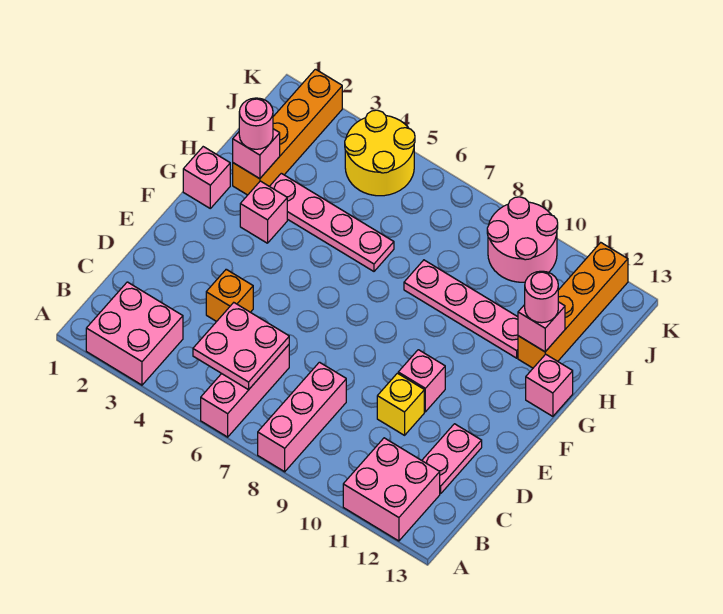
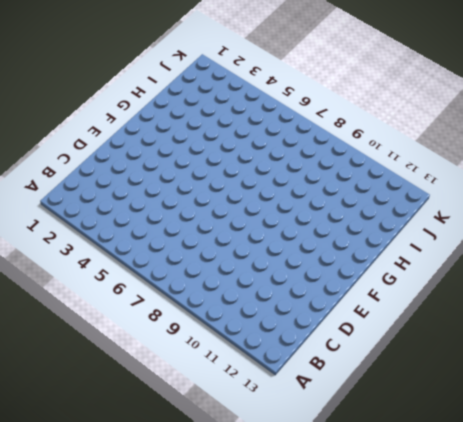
none -> pink 2x2 brick [86,282,183,385]
none -> pink 1x3 brick [201,345,289,437]
none -> pink 1x3 brick [258,362,346,472]

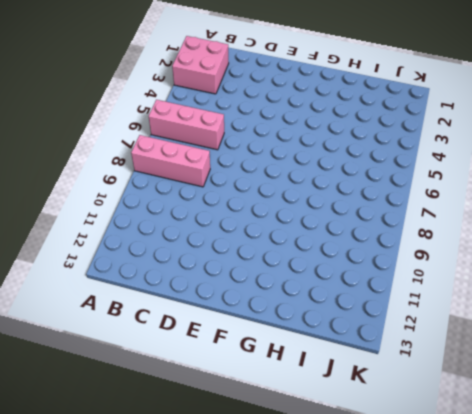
none -> pink 2x2 brick [343,438,440,541]
none -> pink 1x2 plate [422,424,482,494]
none -> orange 1x1 brick [206,269,253,322]

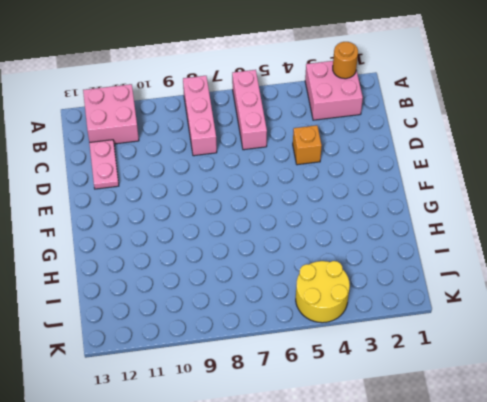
orange 1x1 round brick [333,42,358,79] -> none
none -> yellow 1x1 brick [377,373,424,435]
none -> pink 1x1 brick [398,350,445,412]
none -> pink 1x1 brick [183,147,230,208]

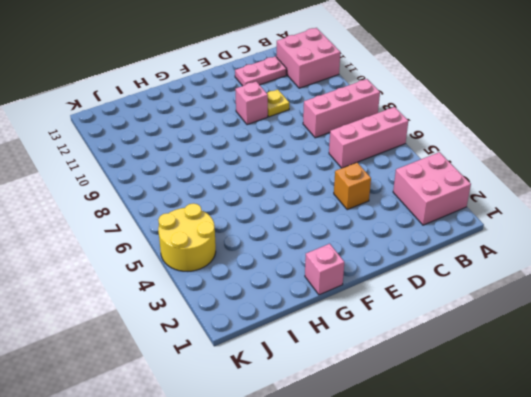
yellow 1x1 plate [267,90,289,117] -> yellow 1x1 brick [377,373,424,435]
none -> pink 1x1 brick [240,181,287,243]
none -> pink 1x1 brick [526,354,573,416]
none -> orange 1x4 brick [233,69,342,195]

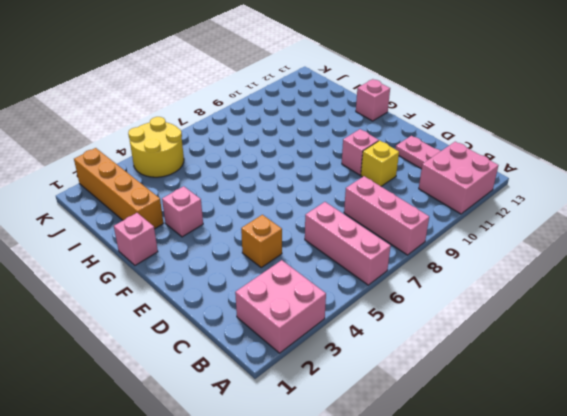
none -> pink 1x4 plate [270,173,394,271]
none -> pink 1x4 plate [404,260,518,358]
none -> orange 1x4 brick [518,243,628,368]

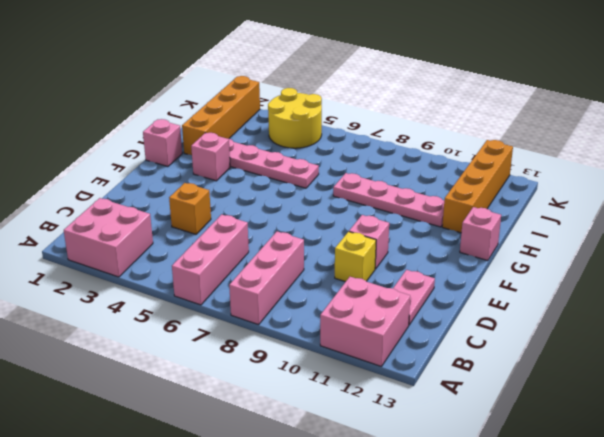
none -> pink 2x2 round brick [487,197,558,282]
none -> pink 2x2 plate [193,303,289,390]
none -> pink 1x1 brick [233,129,280,179]

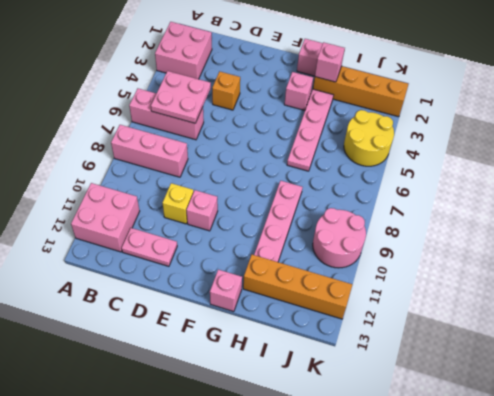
none -> pink 1x1 brick [518,302,565,352]
none -> pink 1x1 round brick [239,98,273,149]
none -> pink 1x1 round brick [525,271,558,323]

